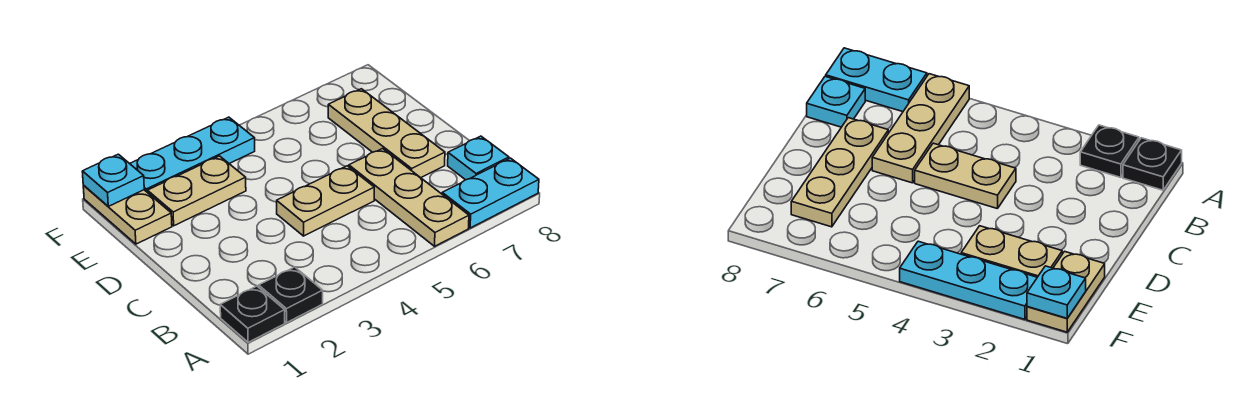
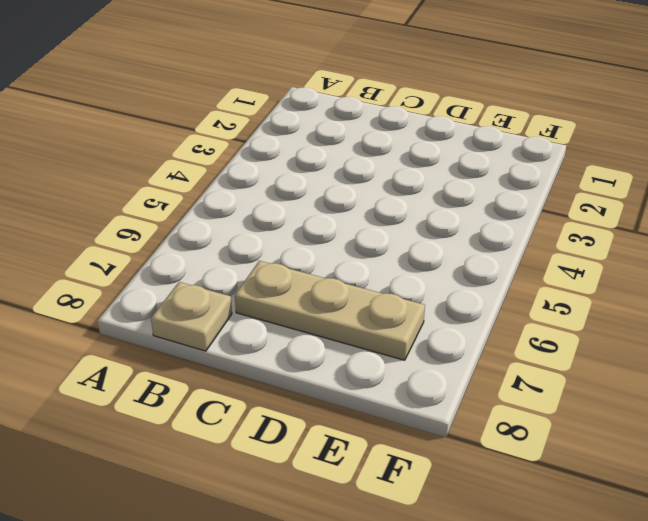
tan 1x1 plate [151,282,232,351] -> cyan 1x1 plate [448,136,509,180]
none -> black 1x1 plate [220,286,285,342]
none -> black 1x1 plate [259,267,323,322]

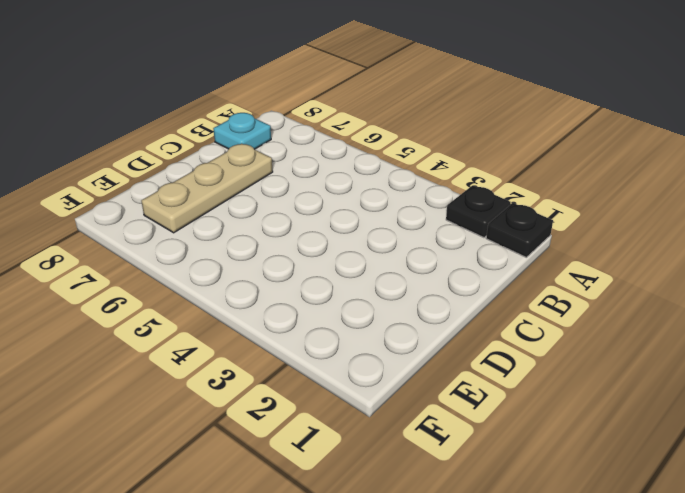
none -> tan 1x3 plate [349,149,469,246]
none -> cyan 1x2 plate [442,158,539,228]

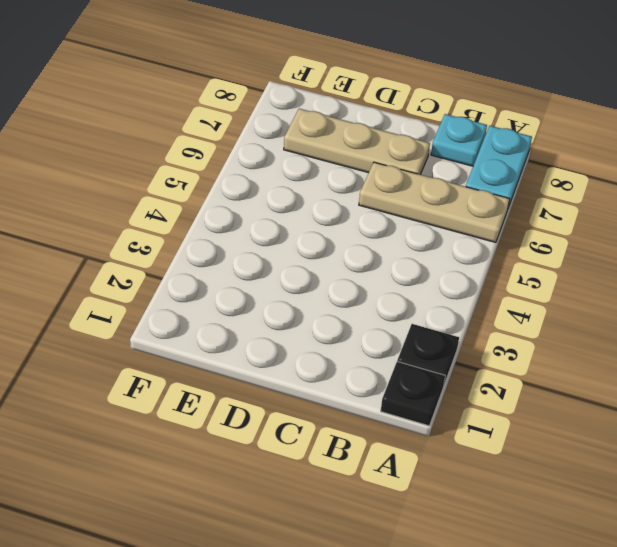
none -> tan 1x2 plate [277,166,374,236]
none -> tan 1x2 plate [83,185,172,244]

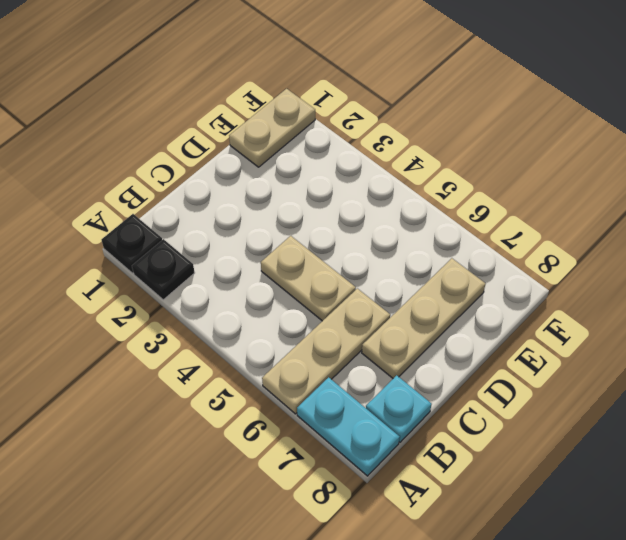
none -> tan 1x2 plate [148,156,246,226]
none -> cyan 1x3 plate [130,117,255,193]

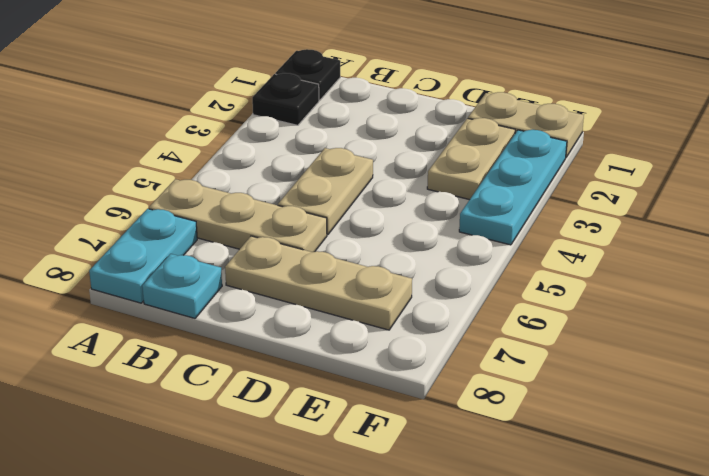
none -> cyan 1x1 plate [82,154,144,206]

